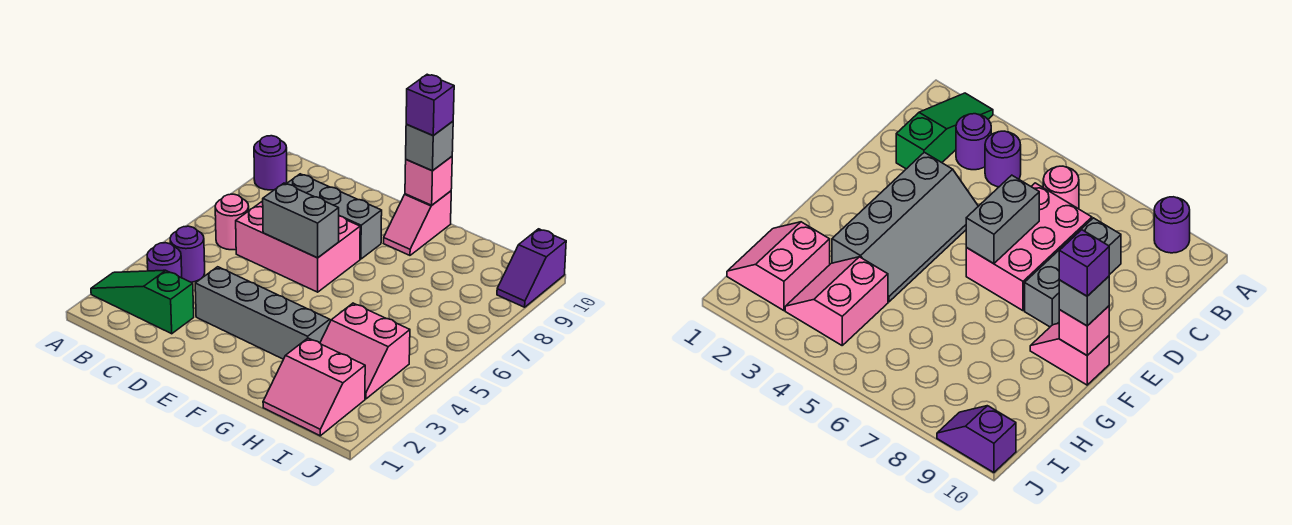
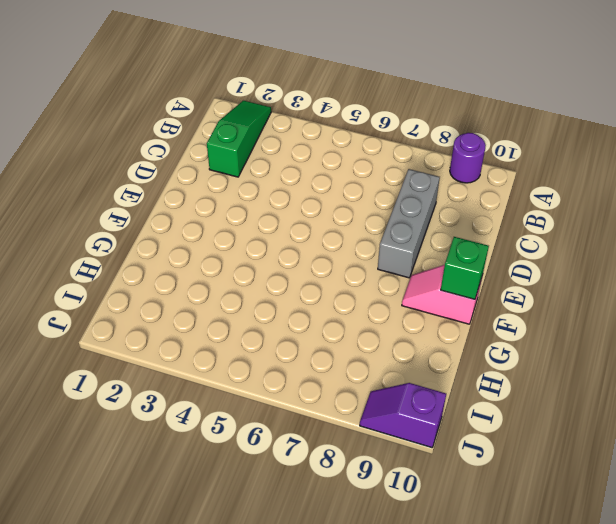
green 1x1 brick [441,237,489,299] -> pink 1x1 brick [405,156,452,205]
none -> purple 1x1 round brick [147,243,182,278]
none -> purple 1x1 round brick [170,226,205,282]
none -> pink 1x1 round brick [215,194,249,250]

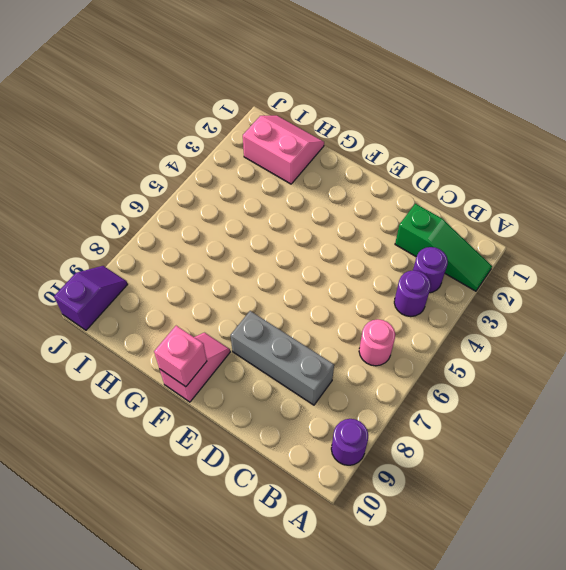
none -> pink 2x3 brick [236,201,360,292]
none -> grey 2x4 slope [195,267,331,359]
none -> pink 2x2 slope [320,303,410,399]

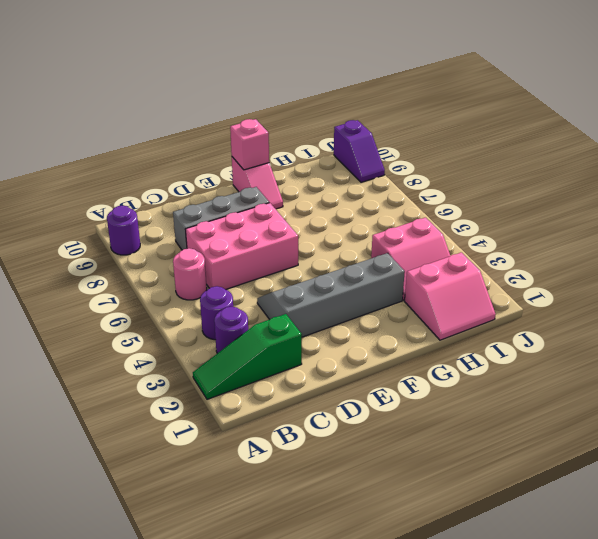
none -> grey 1x2 brick [263,183,339,258]
none -> grey 1x1 brick [406,121,453,171]
none -> purple 1x1 brick [406,74,454,136]

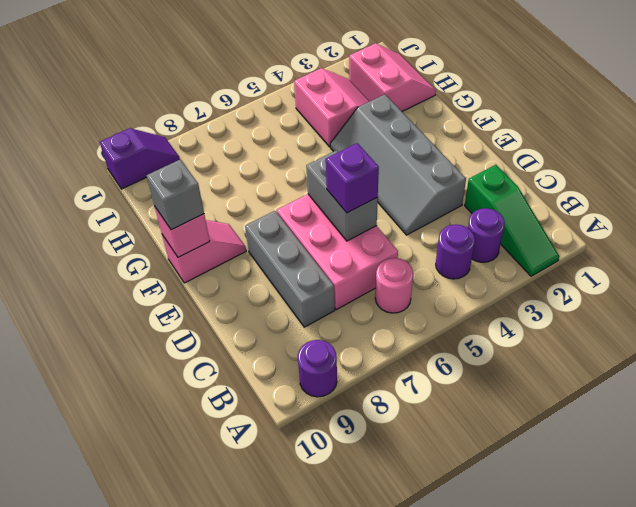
purple 1x1 brick [326,143,379,213] -> purple 1x1 brick moved to [406,74,454,136]

